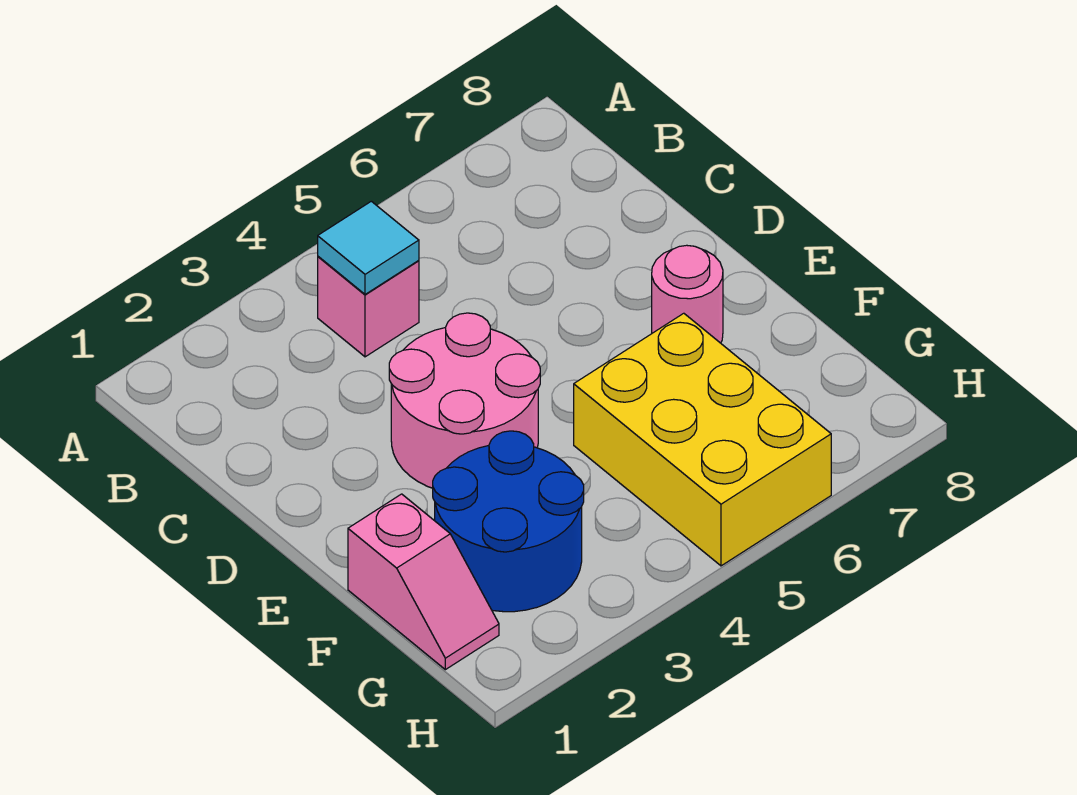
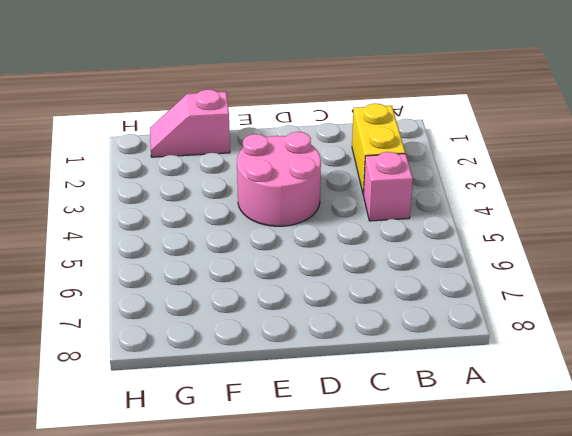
yellow 1x2 brick [352,103,405,194] -> none
none -> pink 1x1 round brick [652,245,723,343]
none -> blue 2x2 round brick [433,431,584,612]

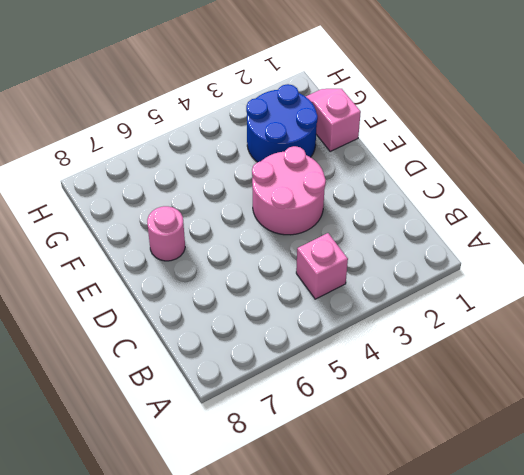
none -> yellow 2x3 brick [574,313,831,566]
none -> cyan 1x1 tile [318,201,419,294]

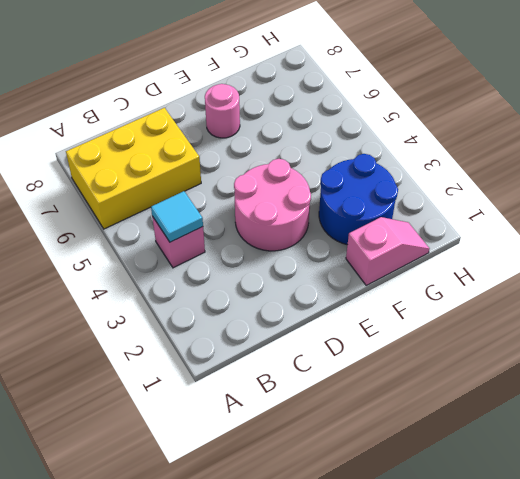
yellow 2x3 brick [66,108,201,229] -> yellow 2x3 brick moved to [574,313,831,566]

